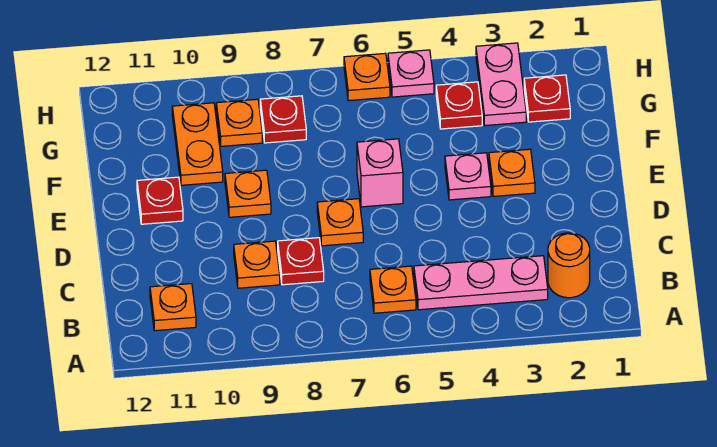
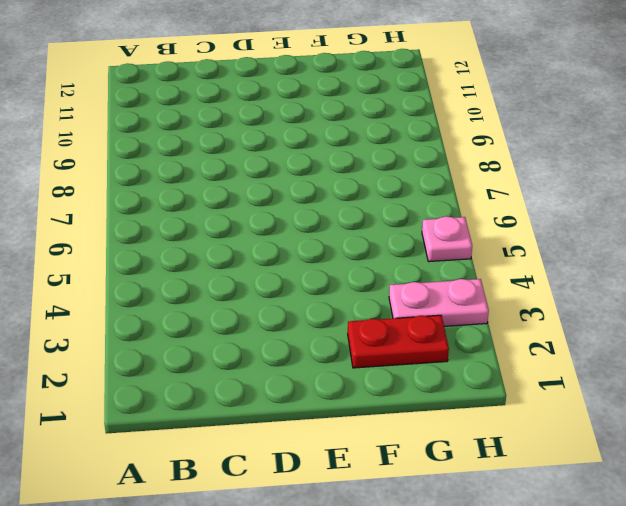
red 1x2 plate [348,315,449,368] -> red 1x1 plate [524,75,570,122]
none -> orange 1x1 round brick [548,233,590,298]
none -> pink 1x3 plate [414,256,548,310]
none -> orange 1x1 plate [370,266,416,313]

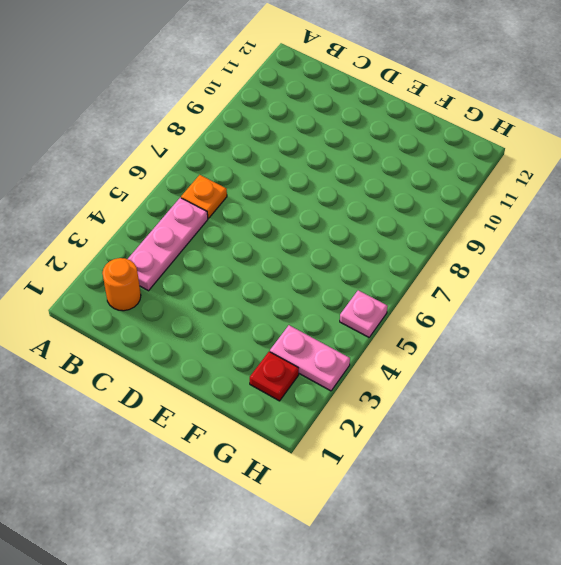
none -> orange 1x1 plate [150,284,196,331]
none -> red 1x1 plate [278,238,324,285]
none -> orange 1x1 plate [234,241,280,288]

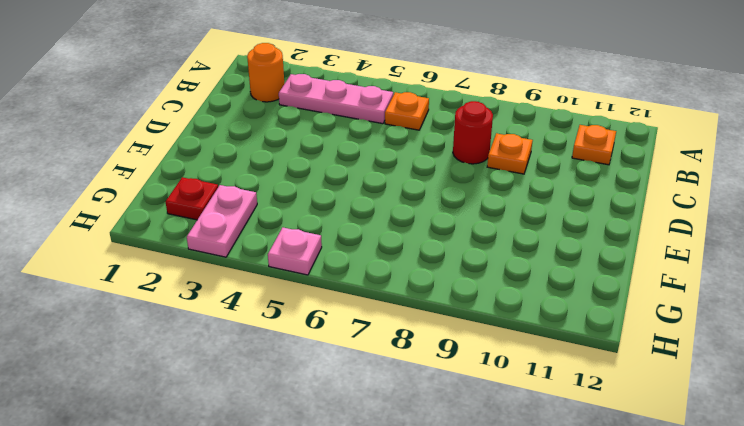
red 1x1 round brick [453,101,493,164] -> red 1x1 plate [278,238,324,285]
none -> orange 1x1 plate [317,199,363,246]
none -> orange 1x1 plate [489,149,535,196]
none -> pink 1x1 plate [445,153,491,200]

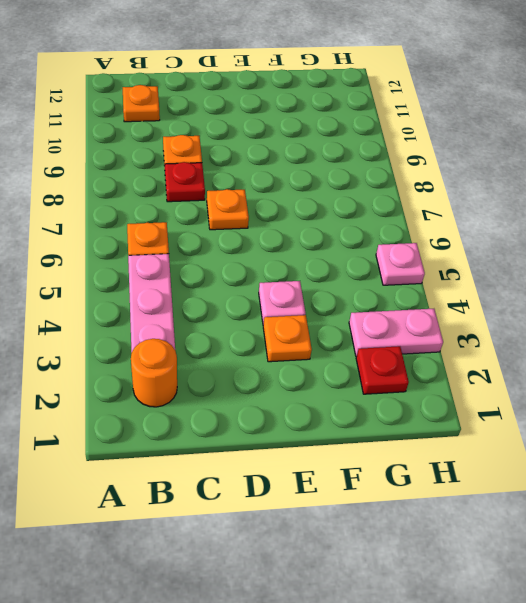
none -> pink 1x1 brick [357,139,403,207]
none -> orange 1x1 plate [225,170,271,217]
none -> red 1x1 plate [137,177,183,224]

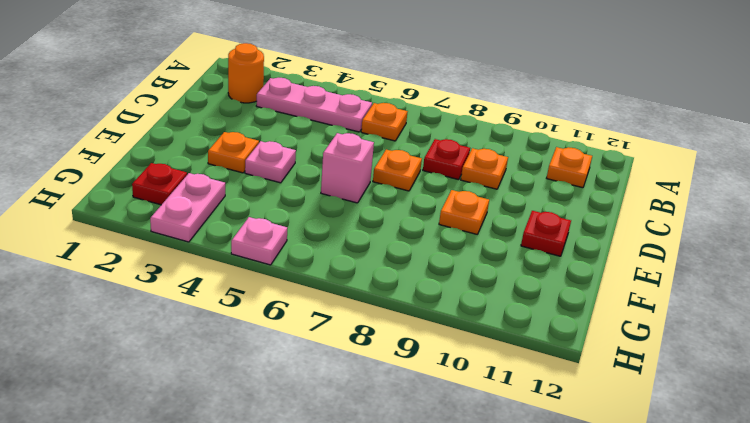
none -> orange 1x2 plate [172,103,223,185]
none -> red 1x1 plate [436,82,482,129]
none -> red 1x1 plate [260,96,306,143]

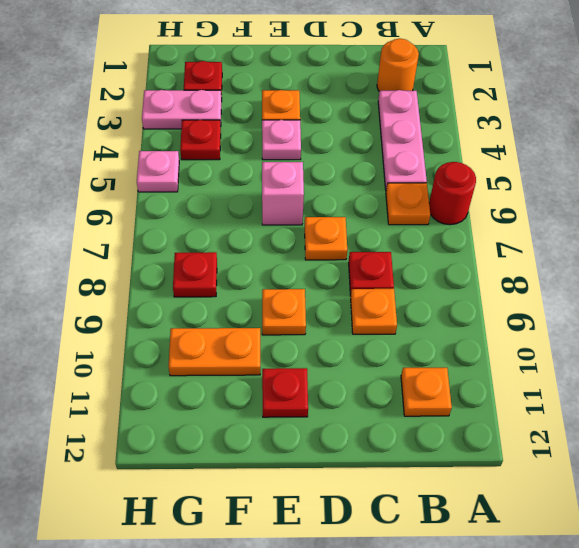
red 1x1 round brick [429,162,476,225] -> none
none -> orange 1x1 plate [216,99,262,146]
none -> orange 1x1 plate [344,53,390,101]

